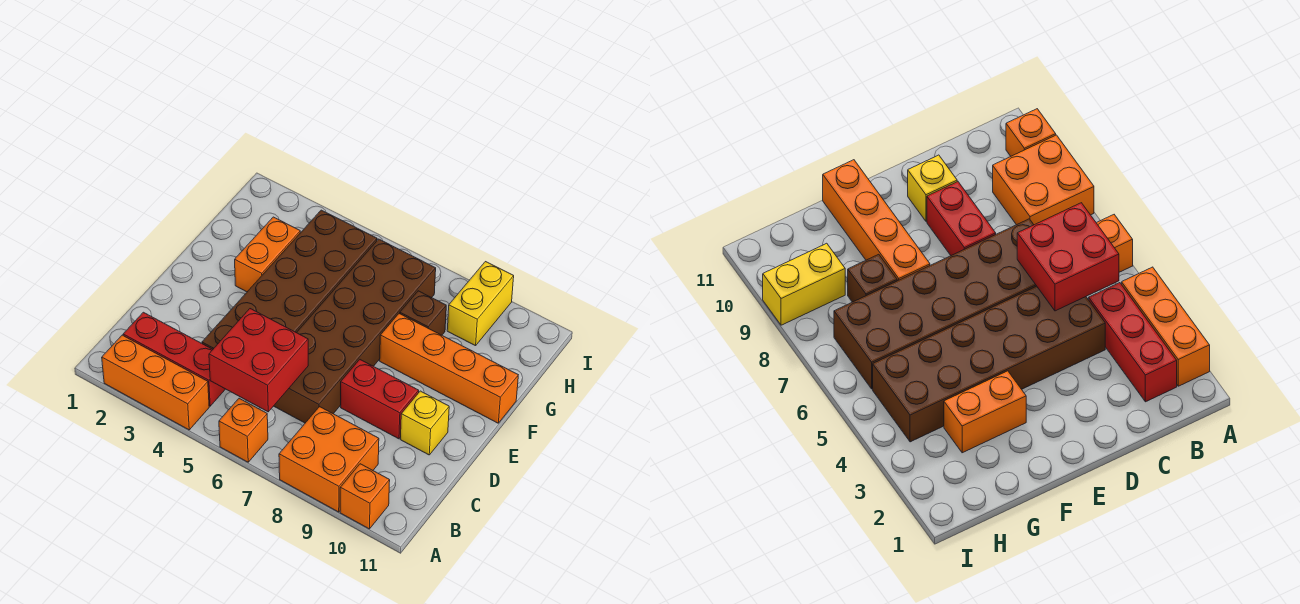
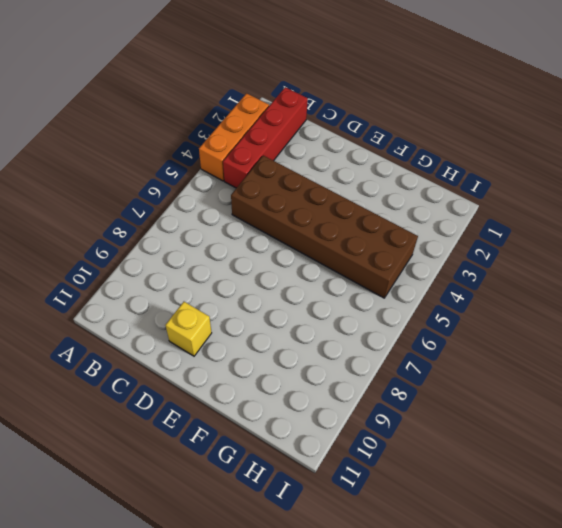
red 1x4 brick [223,87,308,188] -> red 1x3 brick [123,312,225,406]
none -> orange 1x1 brick [219,398,268,462]
none -> orange 2x2 brick [279,407,379,512]
none -> orange 1x1 brick [340,464,390,529]

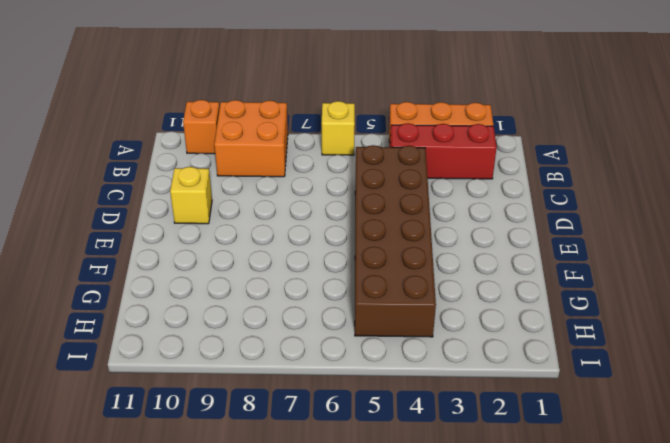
yellow 1x1 brick [322,101,355,155] -> orange 1x1 brick [219,398,268,462]
none -> brown 2x6 brick [274,239,436,423]
none -> red 1x2 brick [341,360,419,439]
none -> orange 1x2 brick [235,217,300,292]

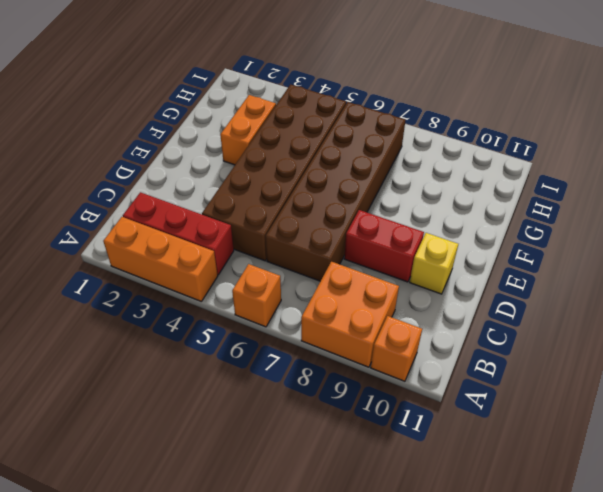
none -> orange 1x4 brick [380,313,518,423]
none -> brown 1x1 brick [400,291,446,335]
none -> yellow 1x2 brick [447,262,514,346]

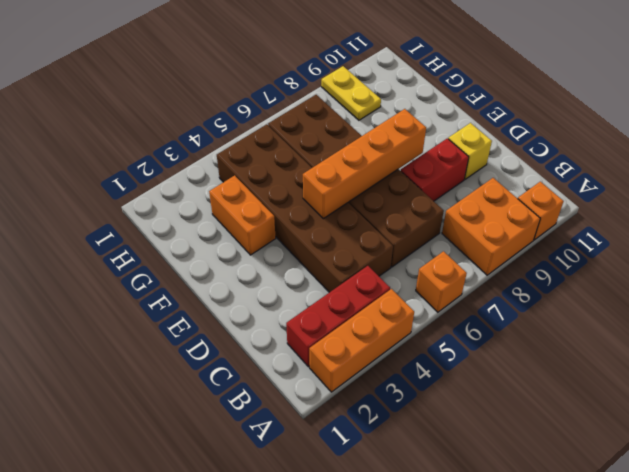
orange 1x4 brick [303,109,426,219] -> orange 1x4 brick moved to [380,313,518,423]
yellow 1x2 plate [321,66,381,120] -> yellow 1x2 brick [447,262,514,346]
none -> brown 1x1 brick [400,291,446,335]
none -> red 2x2 brick [209,309,308,412]

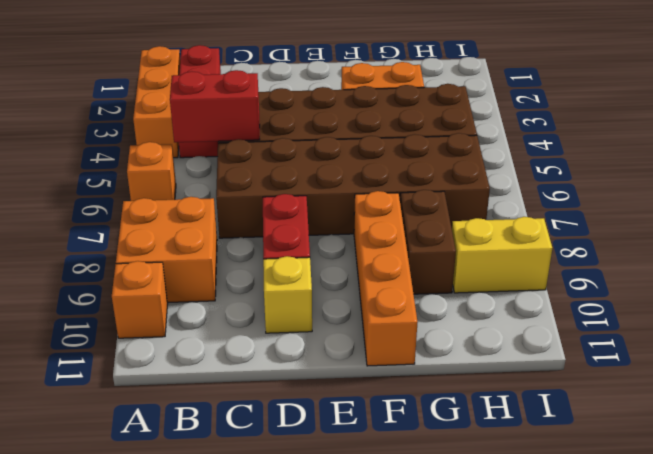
red 1x2 brick [170,70,260,142] -> red 2x2 brick [209,309,308,412]
brown 1x2 brick [400,190,456,294] -> brown 1x1 brick [400,291,446,335]

